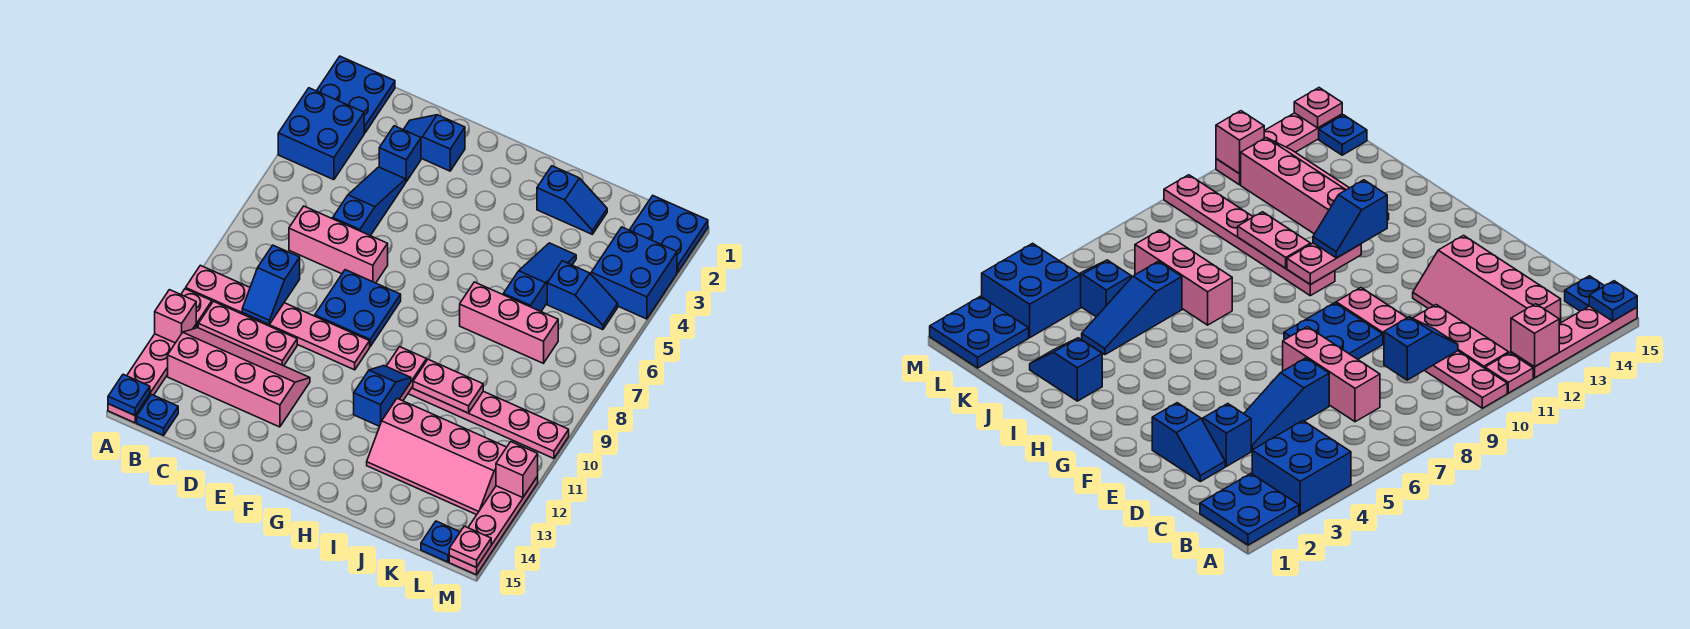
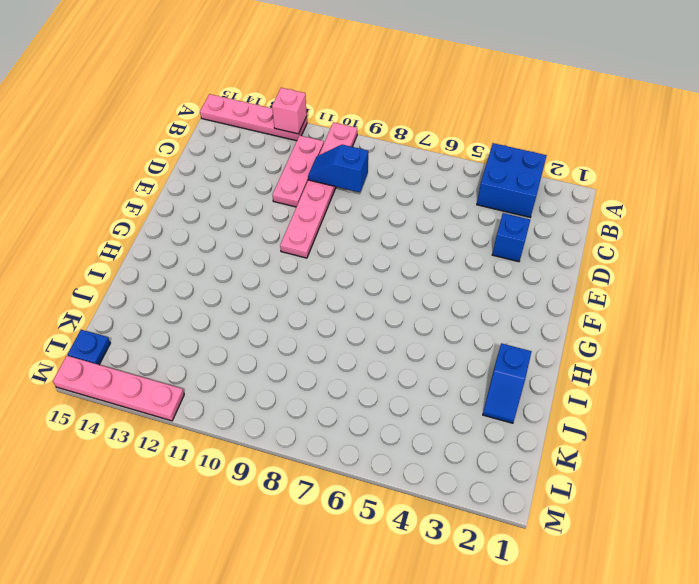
none -> blue 2x2 plate [317,56,395,133]
none -> pink 1x1 plate [181,289,212,328]
none -> pink 2x4 slope [168,328,310,427]
none -> blue 1x1 plate [137,394,178,436]

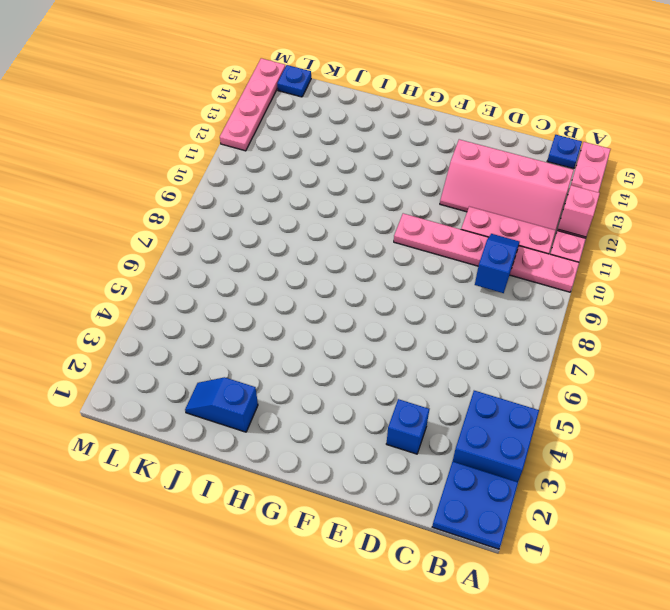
none -> pink 1x3 brick [289,206,388,283]
none -> blue 1x2 slope [403,115,465,171]
none -> blue 1x3 slope [333,167,406,236]
none -> blue 2x2 plate [315,270,401,346]

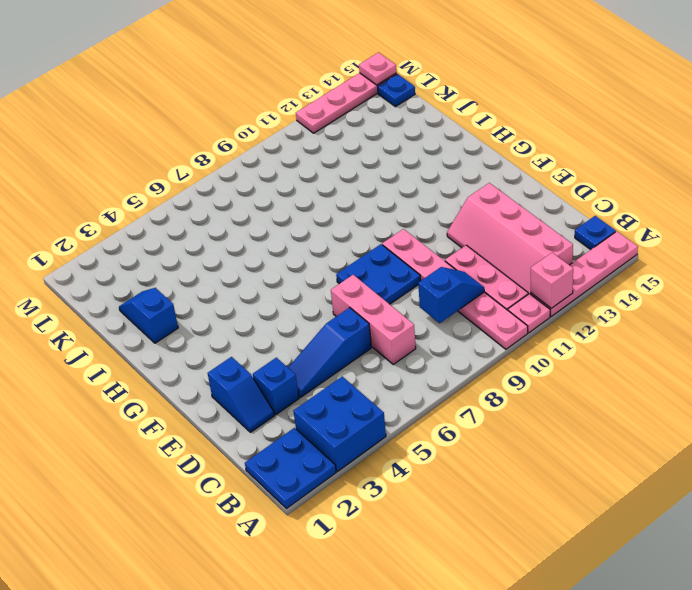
none -> pink 1x6 plate [408,387,569,458]
none -> pink 1x3 brick [460,282,558,363]
none -> pink 2x4 slope [367,399,507,515]
none -> blue 1x3 slope [503,243,576,311]

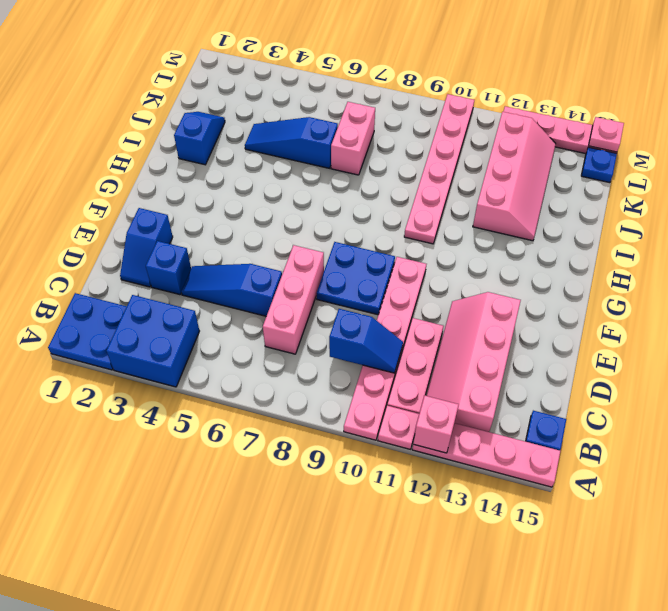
pink 1x2 brick [331,102,375,175] -> pink 1x3 brick [460,282,558,363]
none -> blue 1x2 slope [547,261,618,330]
none -> blue 2x2 plate [630,196,708,272]
none -> blue 2x2 brick [591,227,677,319]
none -> blue 1x1 plate [108,374,150,415]

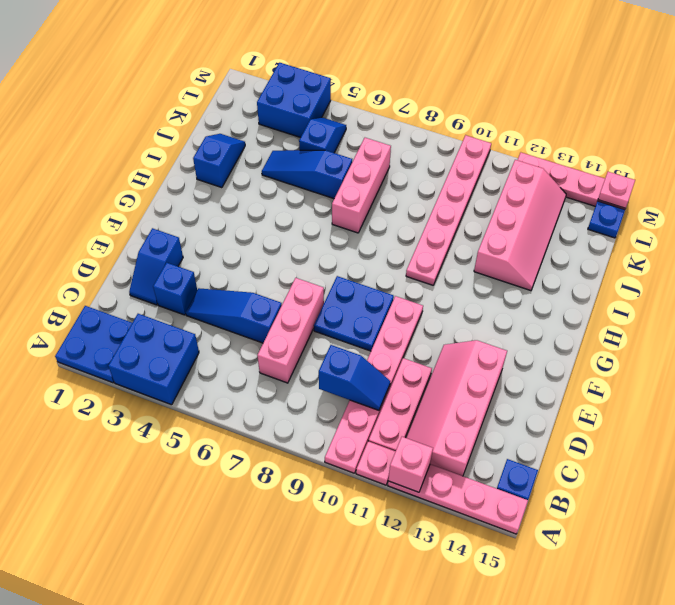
none -> blue 2x2 plate [630,196,708,272]
none -> blue 1x1 plate [108,374,150,415]
none -> pink 1x2 plate [386,347,426,401]
none -> pink 1x2 plate [413,359,483,413]

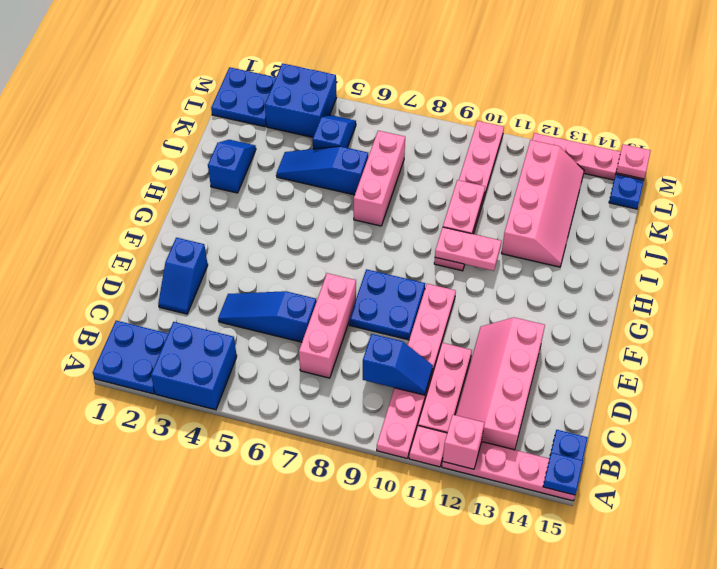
none -> blue 1x1 brick [379,126,421,182]
none -> pink 1x1 brick [496,442,538,498]
none -> blue 1x2 slope [354,366,411,426]

